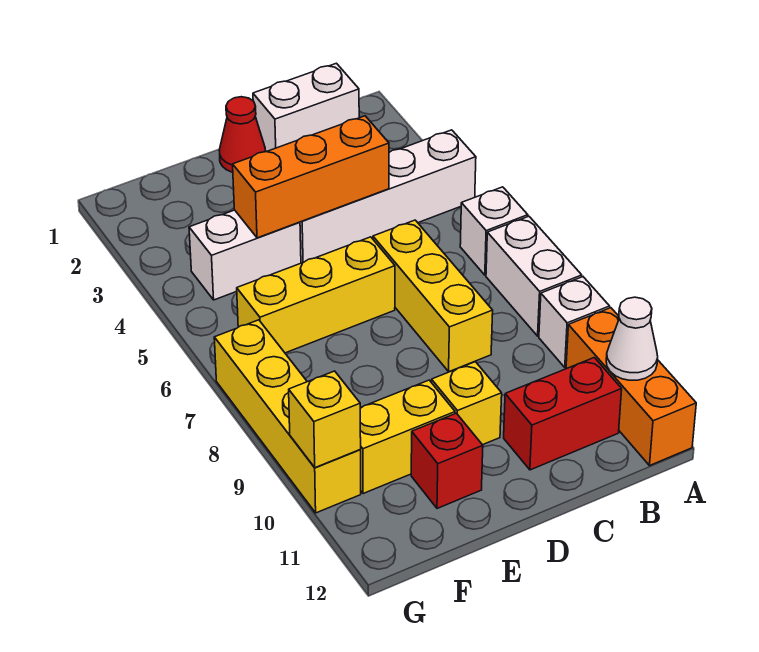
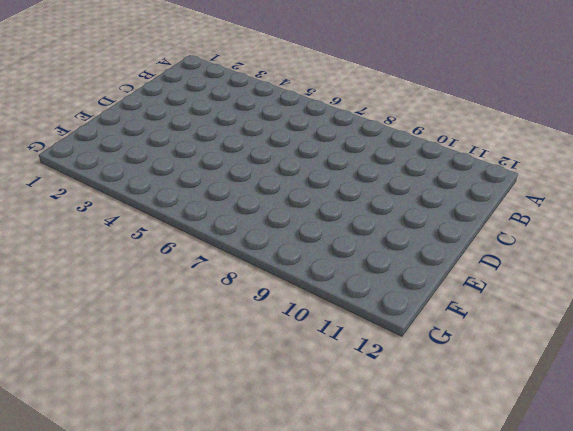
none -> white 1x4 brick [300,130,476,263]
none -> white 1x1 brick [460,187,528,275]
none -> white 1x2 brick [486,216,582,336]

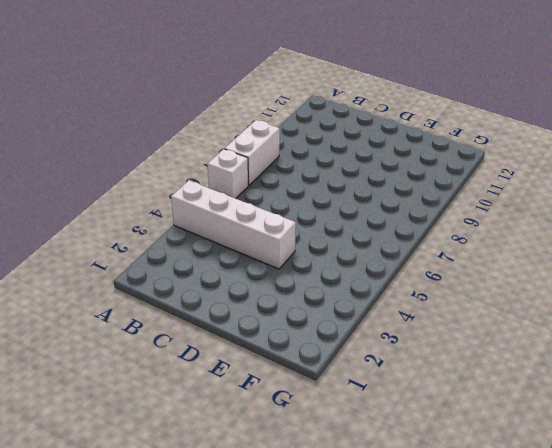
none -> white 1x1 brick [539,277,610,367]
none -> orange 1x3 brick [566,308,696,465]
none -> white 1x2 brick [253,63,359,152]

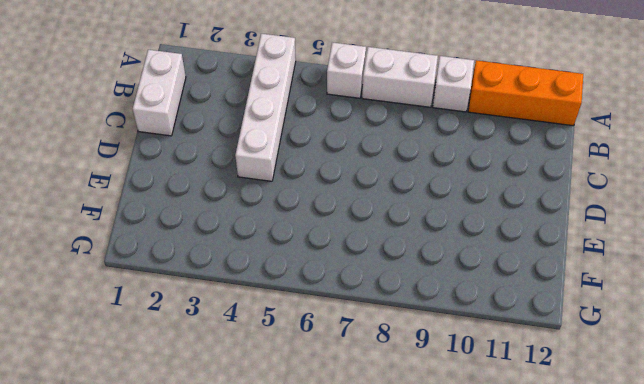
none -> red 1x2 brick [504,358,622,470]
none -> yellow 1x3 brick [373,220,493,371]
none -> red 1x1 cone [219,97,265,173]

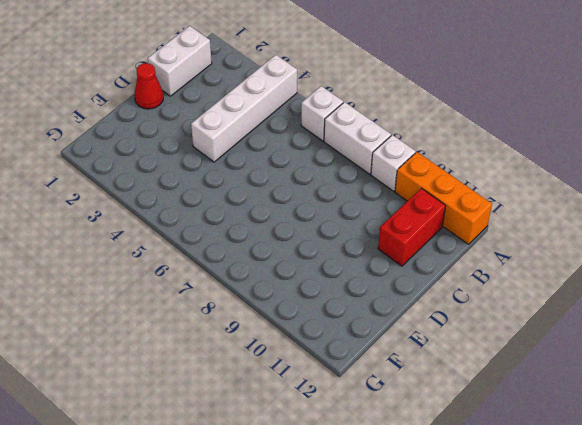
none -> yellow 1x3 brick [373,220,493,371]
none -> yellow 1x3 brick [237,237,395,353]
none -> yellow 1x1 brick [431,362,502,445]

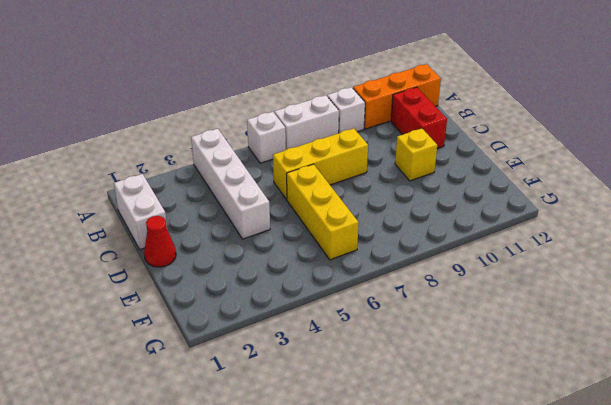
none -> white 1x2 brick [189,210,301,300]
none -> yellow 1x2 brick [360,380,455,494]
none -> red 1x1 brick [411,413,483,508]

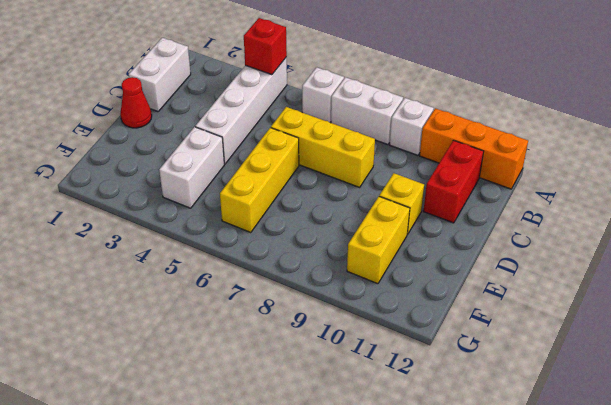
red 1x1 brick [244,18,287,75] -> red 1x1 brick moved to [411,413,483,508]
none -> yellow 1x4 brick [214,320,361,513]
none -> white 1x1 cone [606,297,658,380]
none -> orange 1x3 brick [233,116,389,238]

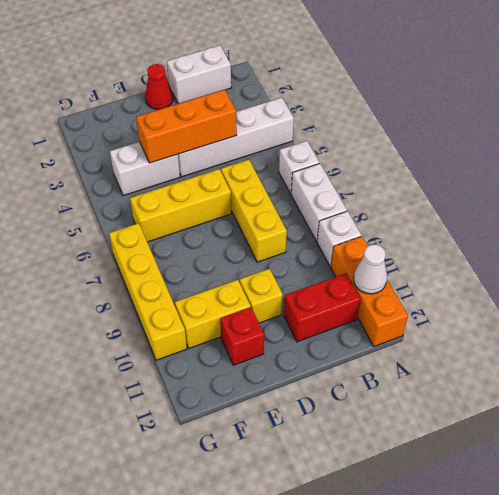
none -> yellow 1x1 brick [289,371,361,468]

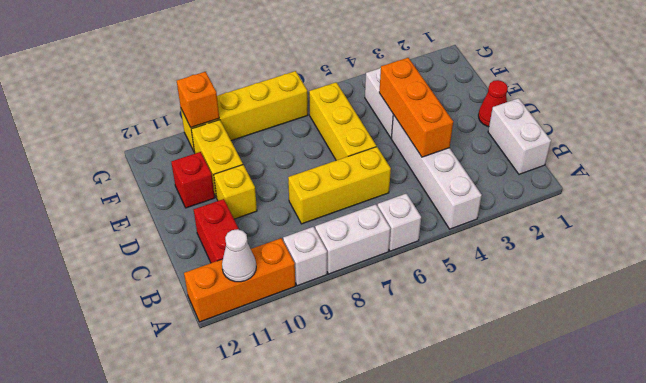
orange 1x1 brick [177,72,219,127] -> yellow 1x1 brick [289,371,361,468]

